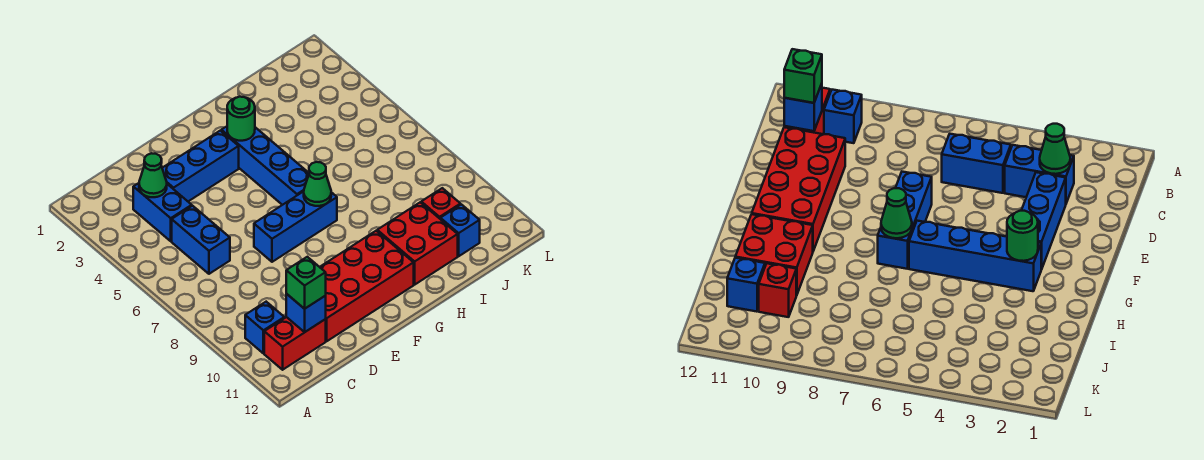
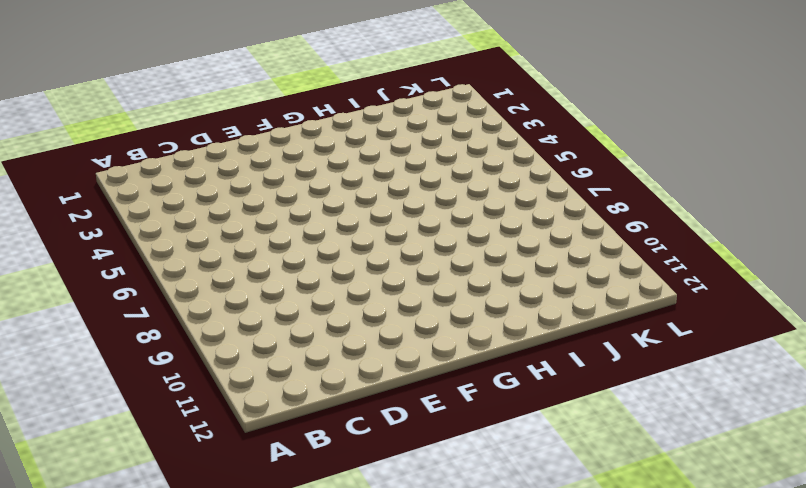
none -> blue 1x1 brick [245,302,284,353]
none -> red 1x2 brick [264,317,326,370]
none -> blue 1x2 brick [133,183,192,241]

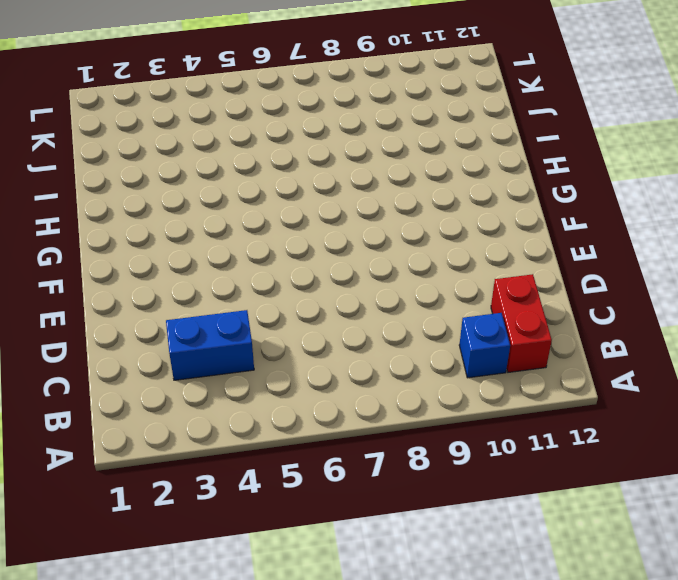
none -> blue 1x2 brick [172,206,230,274]
none -> blue 1x3 brick [162,131,239,201]
none -> red 2x4 brick [320,231,414,341]

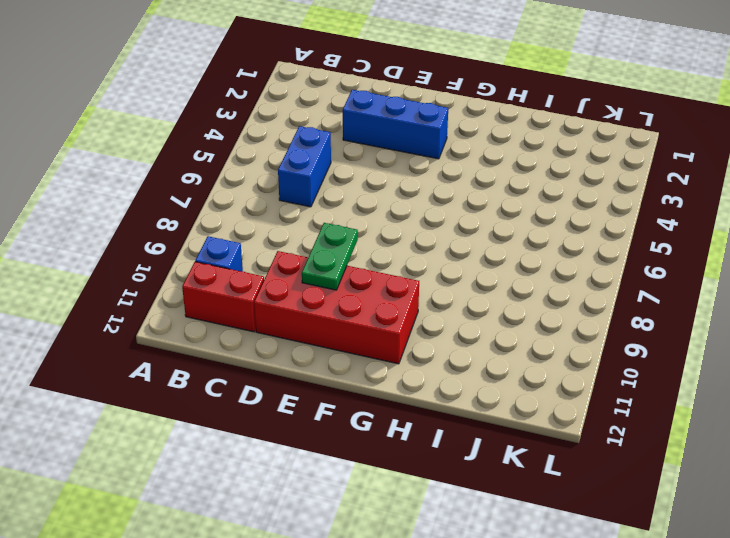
green 1x2 plate [302,223,358,290] -> none
none -> blue 1x2 brick [133,183,192,241]
none -> blue 1x3 brick [254,191,337,262]
none -> blue 1x4 brick [221,126,309,205]

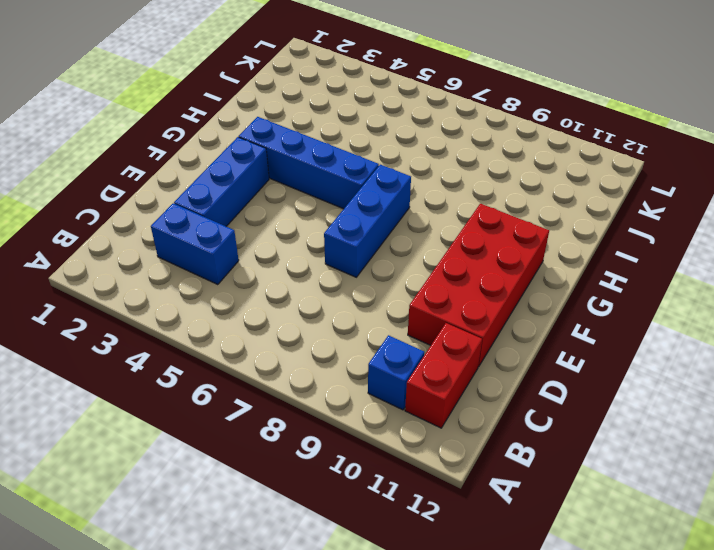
none -> blue 1x2 brick [172,206,230,274]
none -> red 2x2 brick [377,202,458,285]
none -> red 1x1 brick [421,188,460,218]

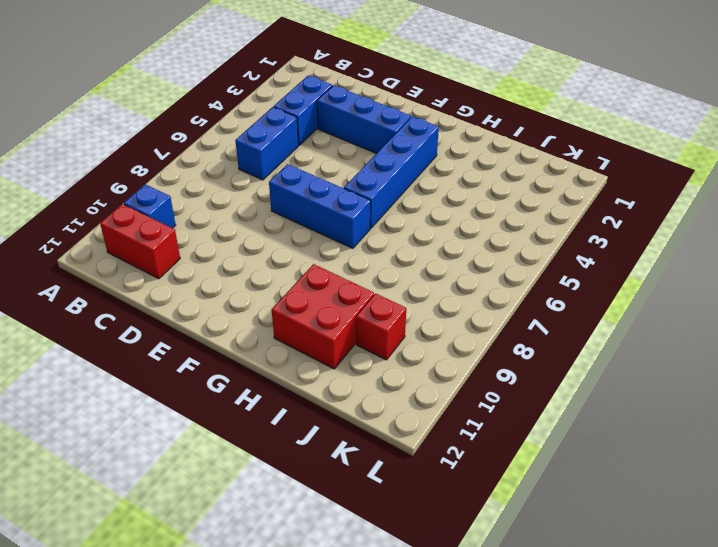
none -> red 2x4 brick [320,231,414,341]
none -> blue 1x1 brick [440,204,480,256]
none -> green 1x1 cone [139,153,167,197]

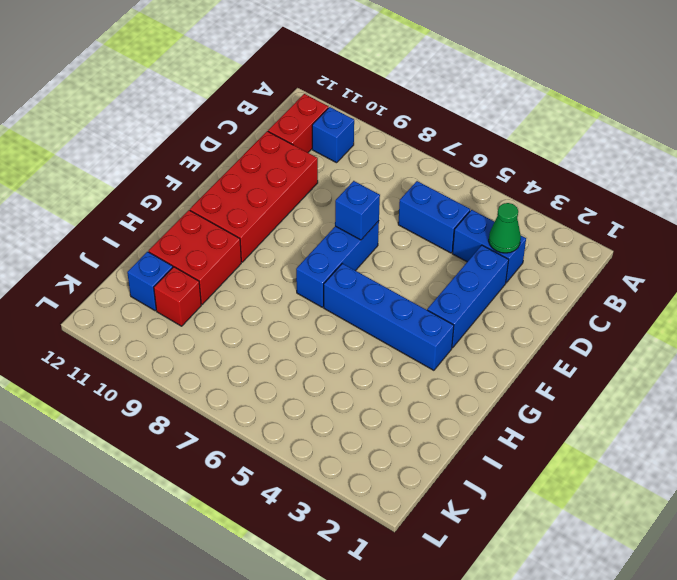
blue 1x1 brick [335,181,380,240] -> blue 1x1 brick moved to [286,294,326,332]
none -> green 1x1 round brick [227,97,255,141]
none -> green 1x1 cone [304,162,331,206]
none -> green 1x1 brick [286,257,326,309]

